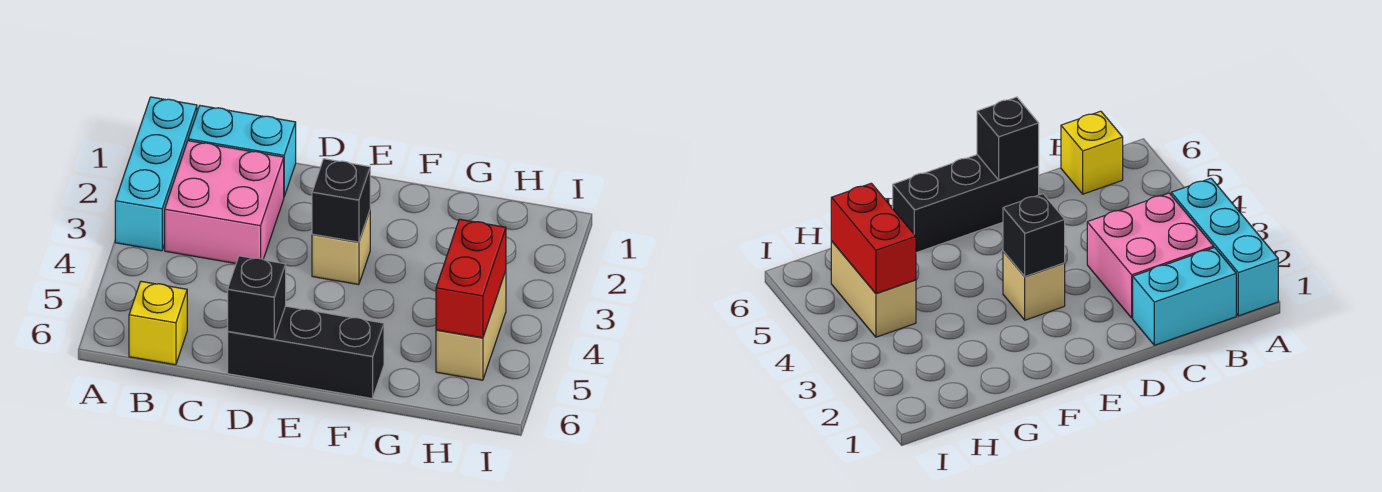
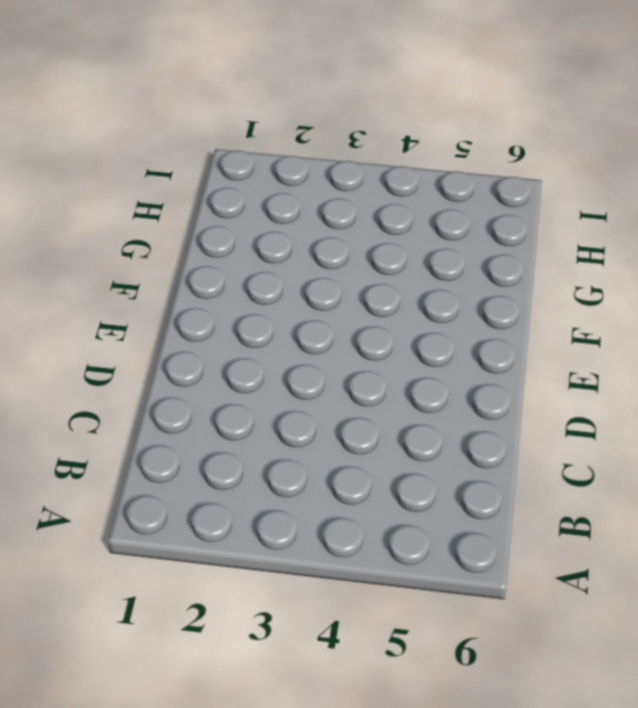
none -> cyan 1x3 brick [115,97,197,251]
none -> cyan 1x2 brick [188,106,296,196]

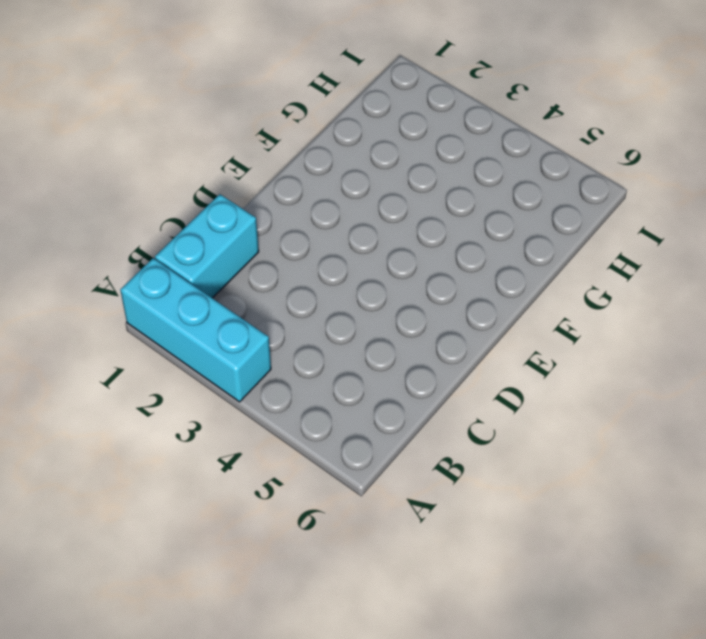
none -> pink 2x2 brick [165,141,284,263]
none -> yellow 1x1 brick [129,281,187,365]

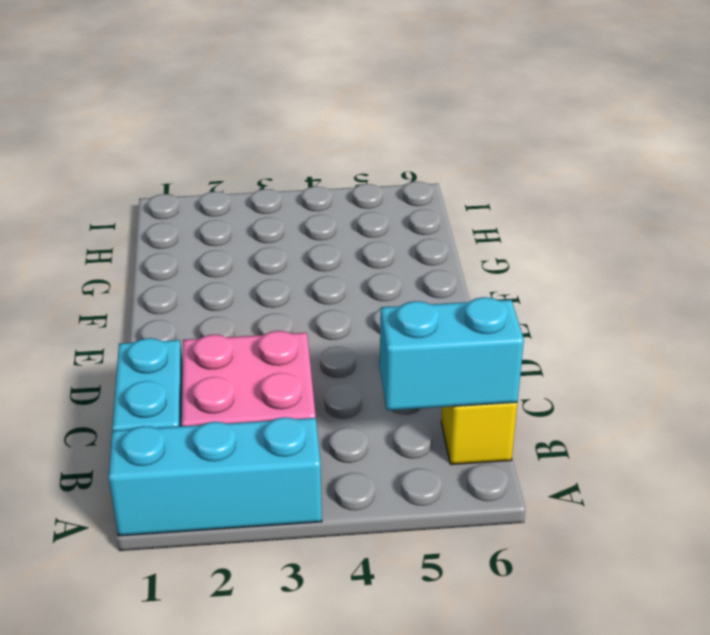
cyan 1x2 brick [380,297,524,411] -> none
none -> black 1x3 brick [228,306,384,399]
none -> tan 1x1 brick [312,211,370,285]

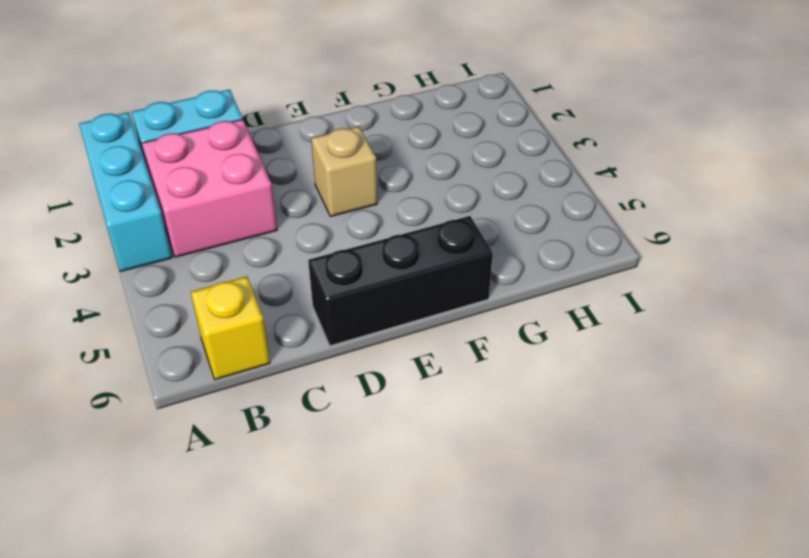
none -> tan 1x2 brick [436,271,506,380]
none -> black 1x1 brick [228,256,286,339]

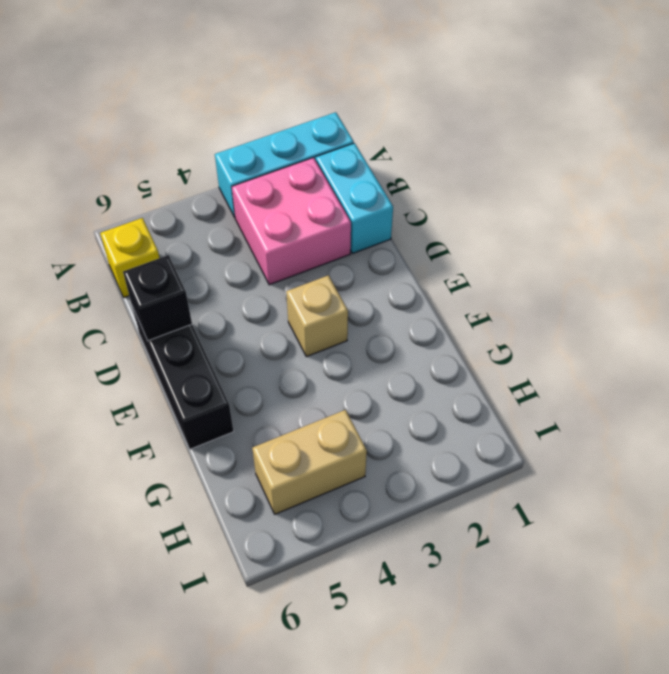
none -> black 1x1 brick [312,159,370,242]
none -> red 1x2 brick [436,219,506,338]

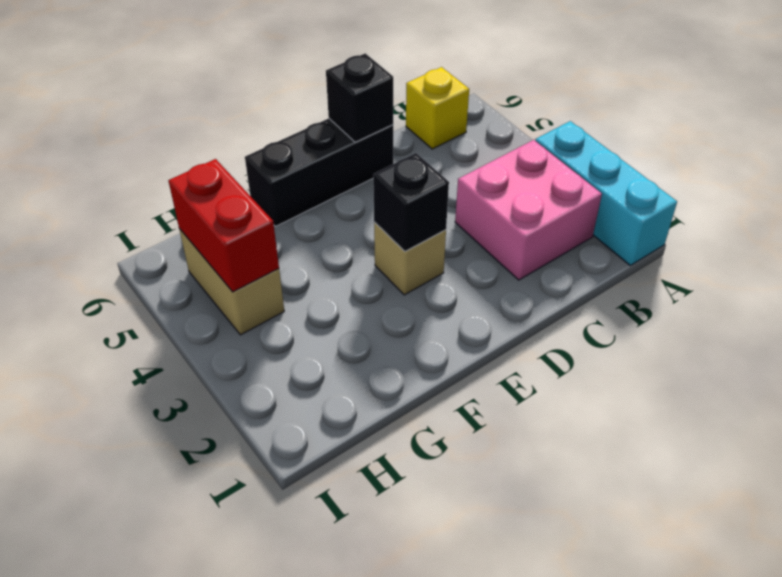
none -> cyan 1x2 brick [188,106,296,196]

